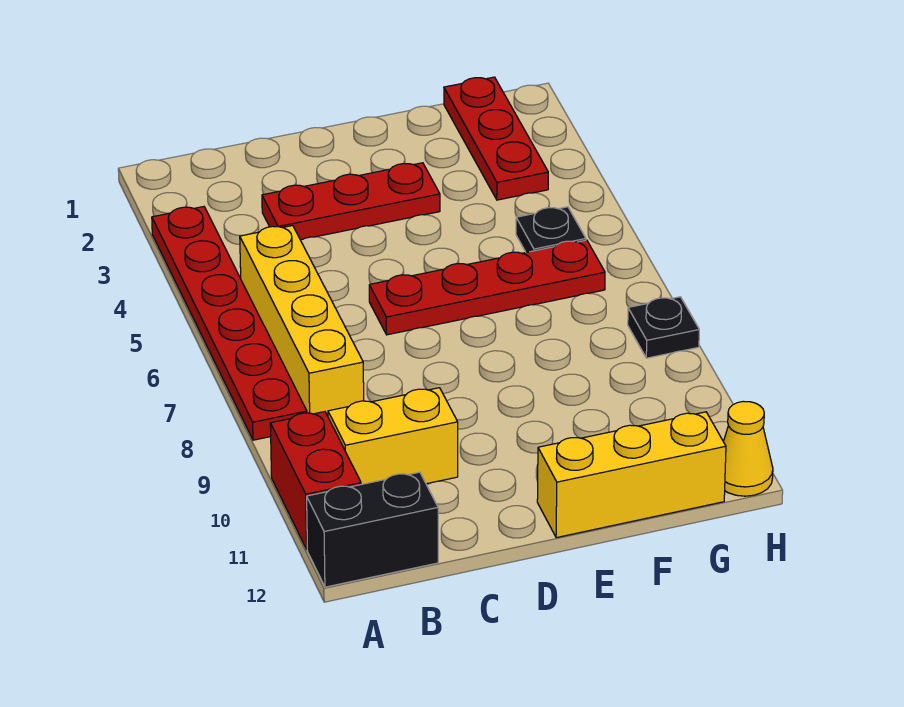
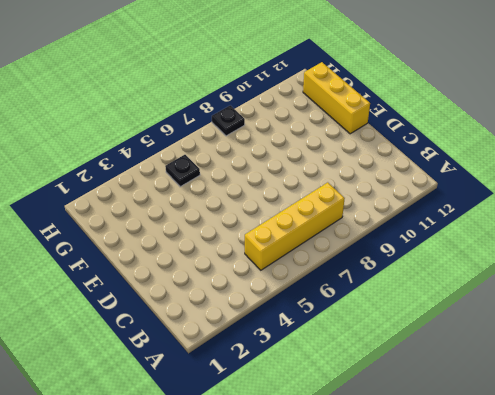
none -> red 1x6 plate [152,207,307,440]
none -> red 1x2 brick [270,412,361,549]
none -> black 1x2 brick [307,472,438,587]

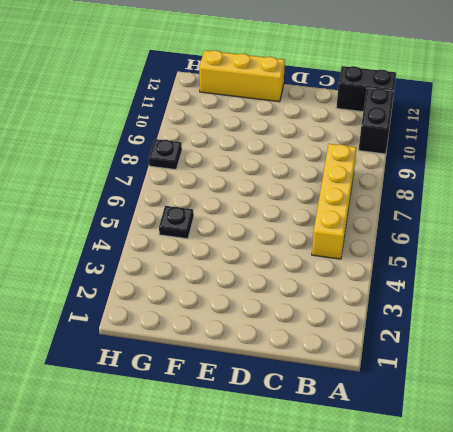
black 1x2 brick [359,88,394,154] -> red 1x2 brick [270,412,361,549]
none -> red 1x6 plate [152,207,307,440]
none -> yellow 1x2 brick [328,388,458,485]
none -> red 1x3 plate [262,163,440,240]

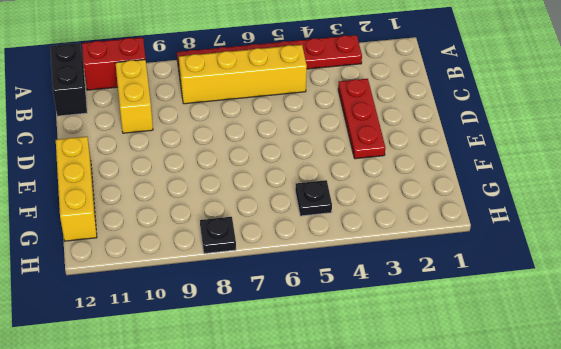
none -> red 1x4 plate [369,240,605,335]
none -> red 1x3 plate [444,77,548,200]
none -> yellow 1x1 cone [723,401,773,496]

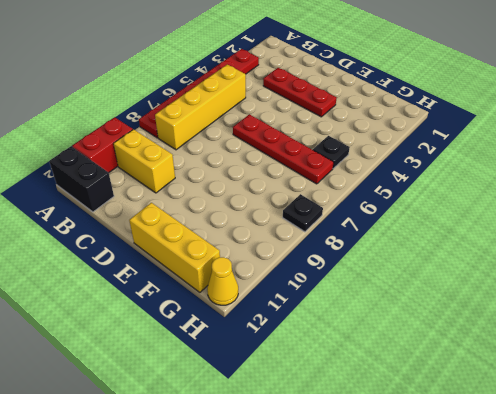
none -> red 1x3 plate [444,77,548,200]

